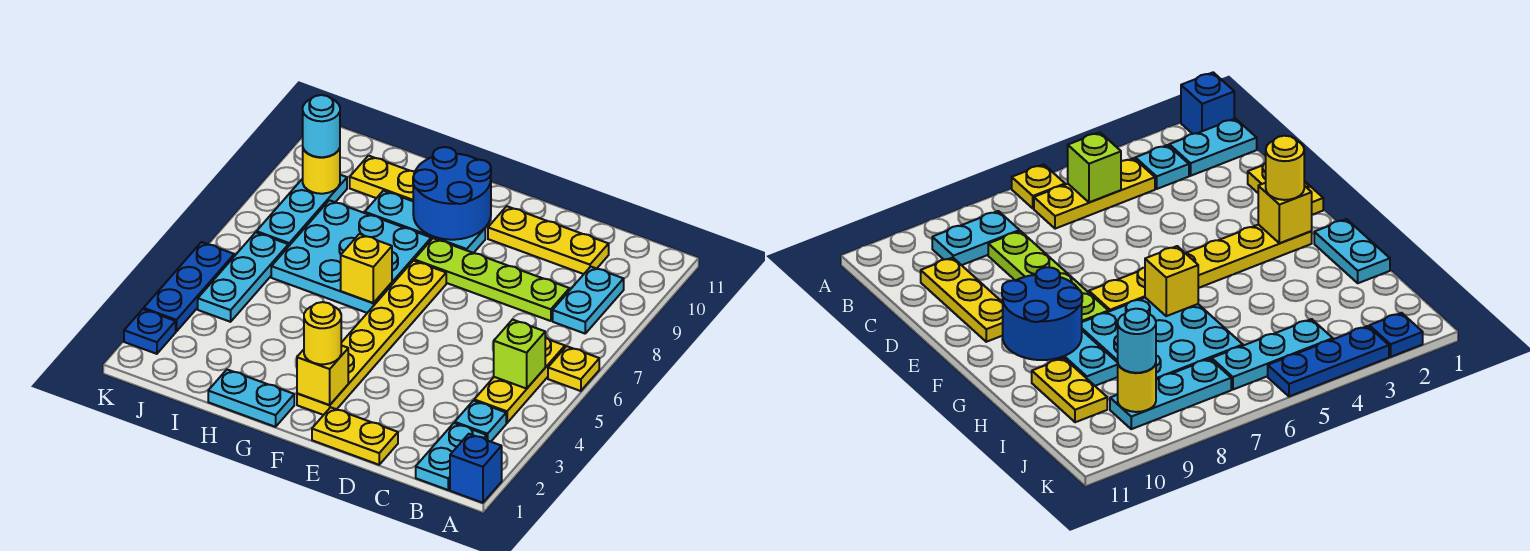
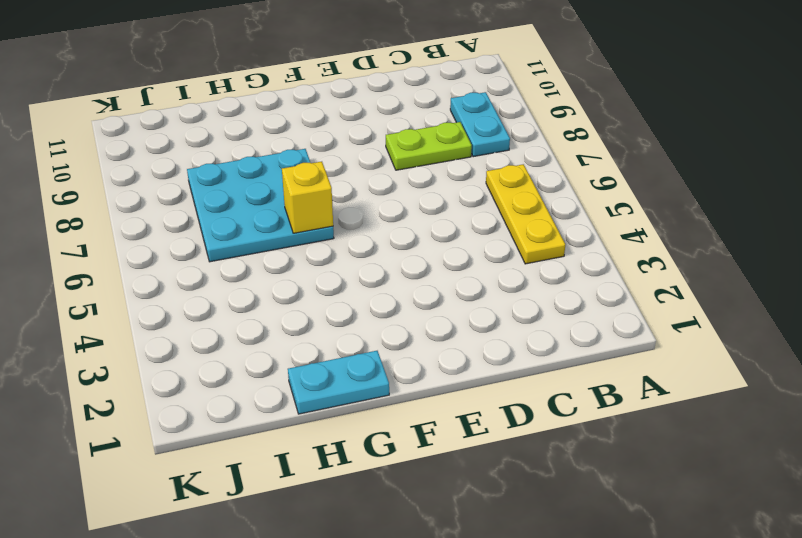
lime 1x2 plate [386,122,472,170] -> lime 1x4 plate [414,238,569,321]
none -> blue 1x1 brick [450,434,502,503]
none -> yellow 1x1 plate [548,346,599,391]
none -> cyan 1x2 plate [416,423,487,490]

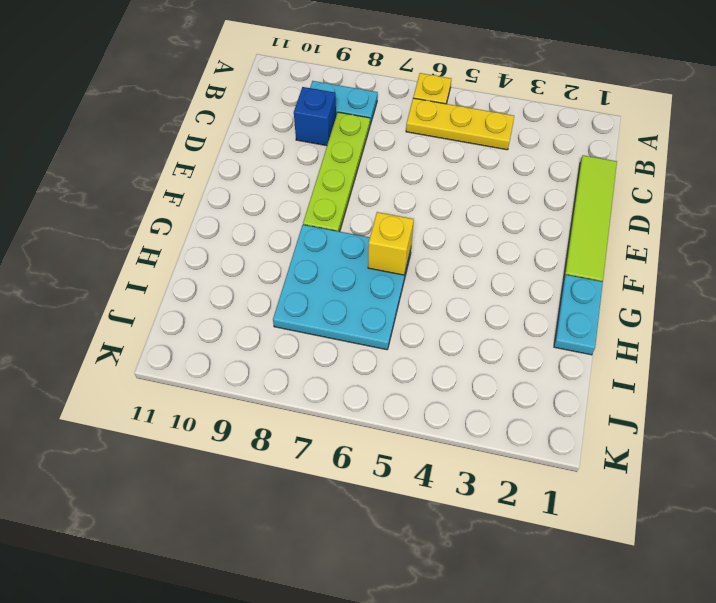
lime 1x4 tile [563,155,617,282] -> yellow 1x2 plate [312,407,398,465]
blue 1x1 brick [294,87,336,146] -> blue 1x1 brick moved to [450,434,502,503]
none -> cyan 1x2 plate [416,423,487,490]
none -> cyan 1x1 plate [455,401,506,442]
none -> yellow 1x3 plate [488,206,609,274]

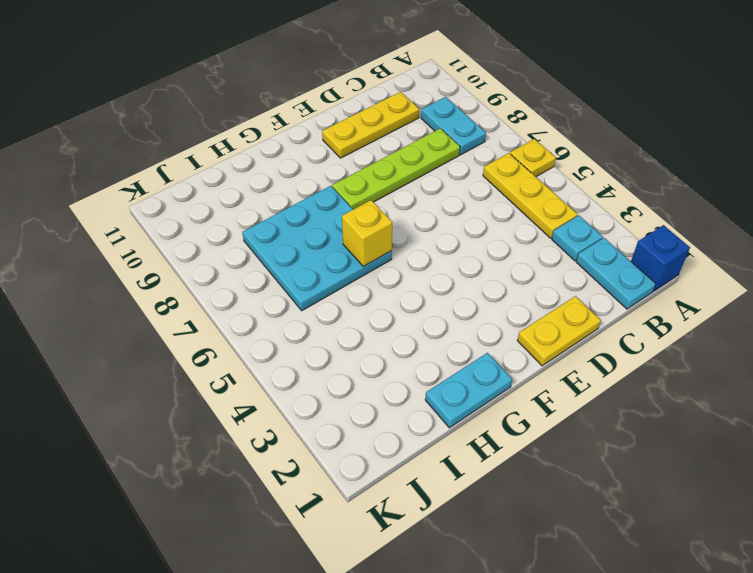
none -> yellow 1x6 plate [297,261,446,415]
none -> cyan 1x3 plate [365,191,485,253]
none -> yellow 1x2 plate [350,156,415,201]

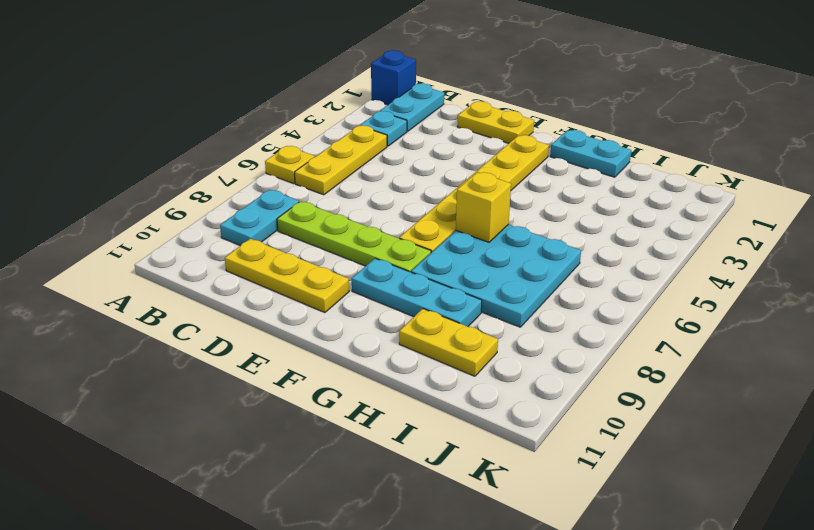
none -> cyan 1x3 plate [198,232,288,322]
none -> cyan 1x3 plate [256,175,347,247]
none -> blue 1x1 plate [124,309,176,354]

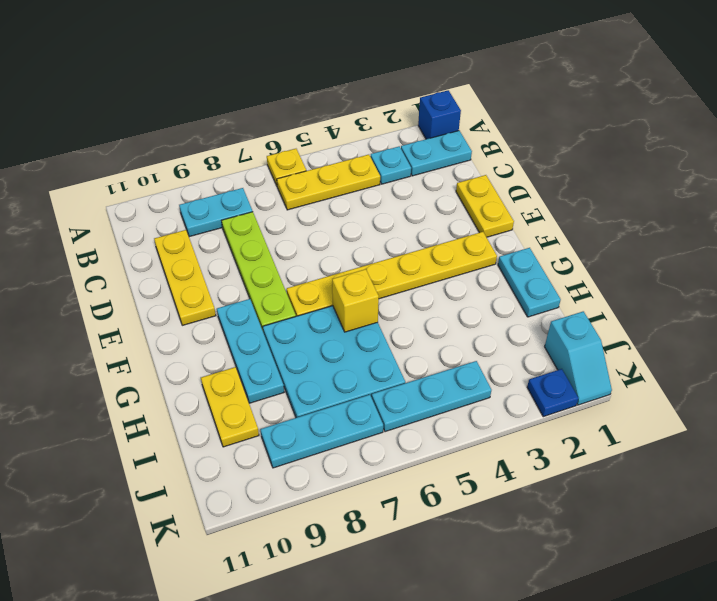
cyan 1x2 slope [545,311,612,405] -> none
none -> blue 1x3 plate [144,242,234,332]
none -> lime 1x1 brick [494,319,545,389]
none -> yellow 1x1 brick [297,345,348,405]

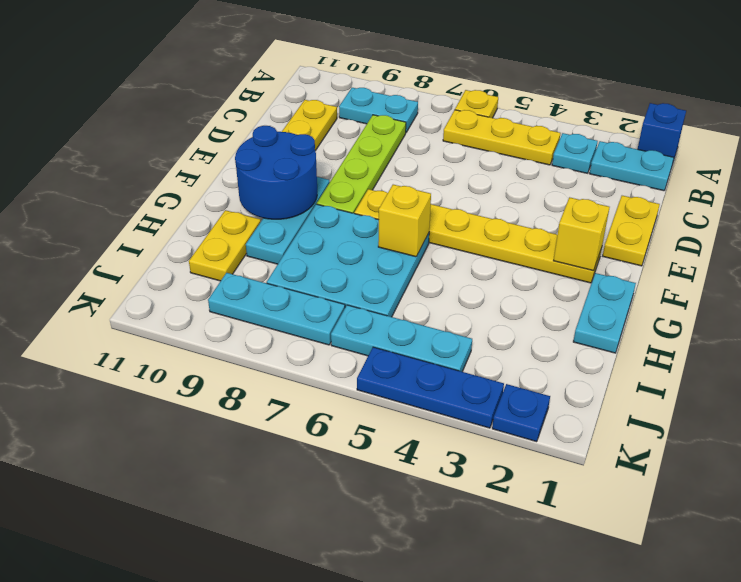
none -> lime 1x1 brick [494,319,545,389]
none -> yellow 1x1 round brick [303,148,340,194]
none -> yellow 1x1 round brick [304,302,341,364]

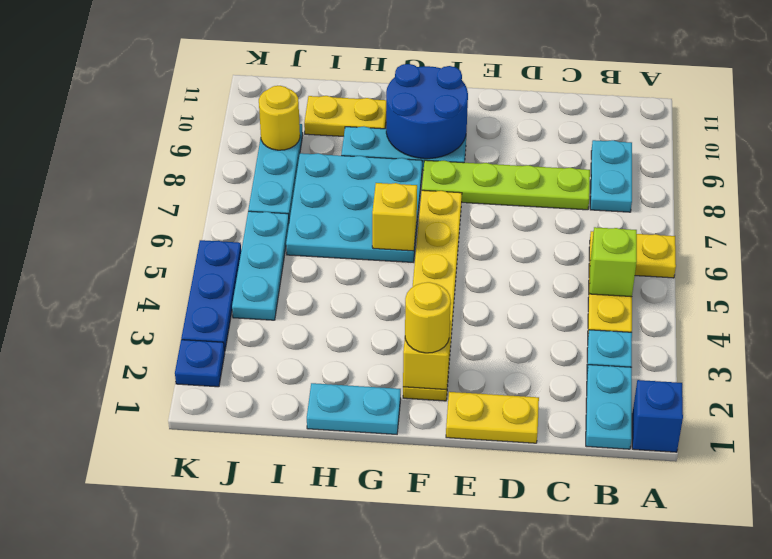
none -> yellow 1x3 plate [488,206,609,274]
none -> cyan 1x1 round brick [303,95,340,157]

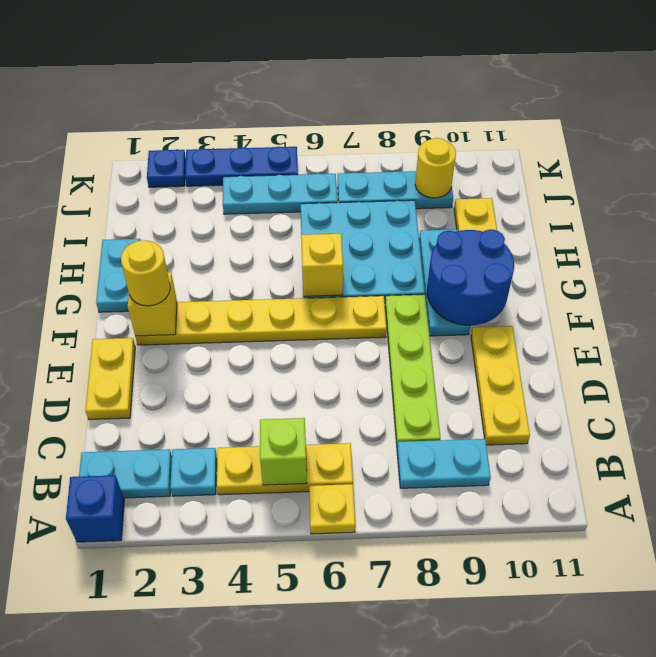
none -> cyan 1x1 round brick [303,95,340,157]

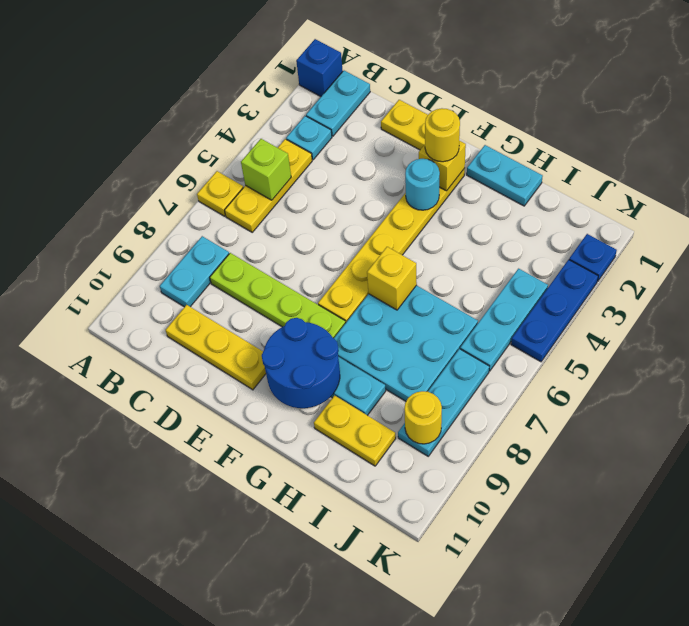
cyan 1x1 round brick [405,159,440,210] -> cyan 1x1 round brick moved to [303,95,340,157]

